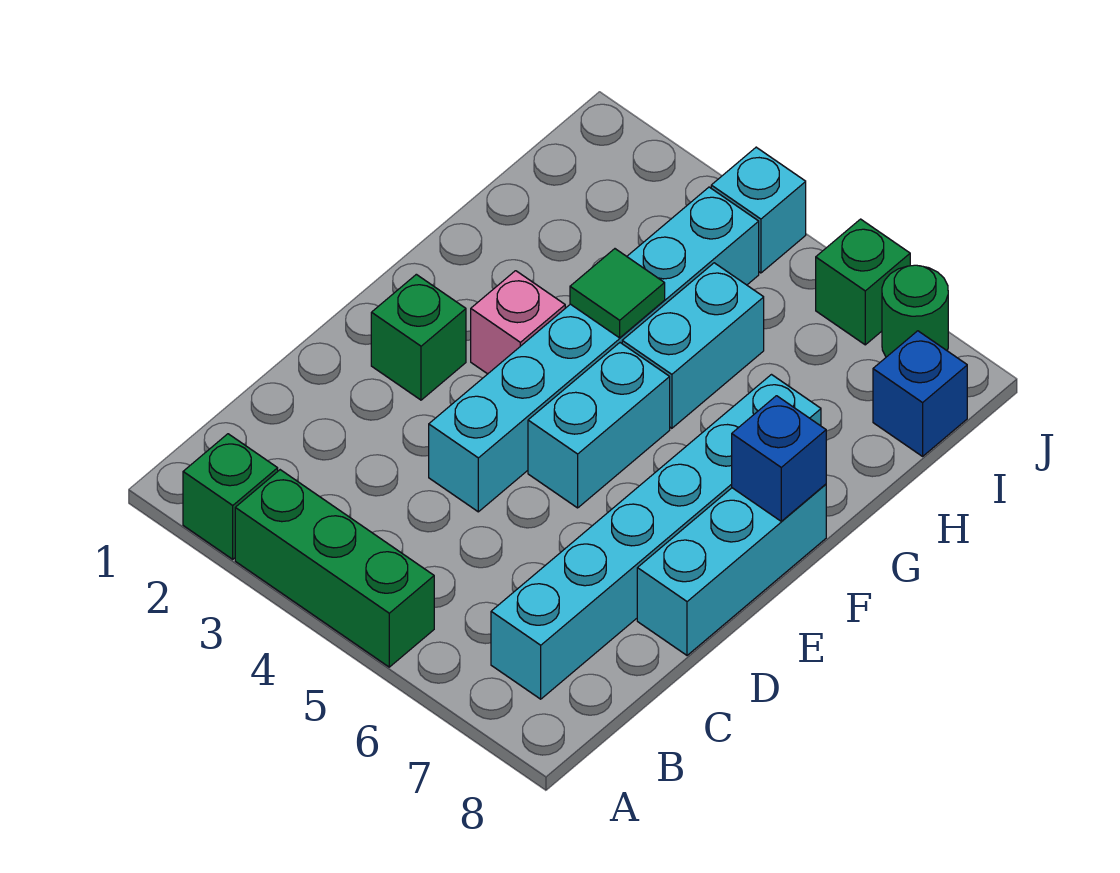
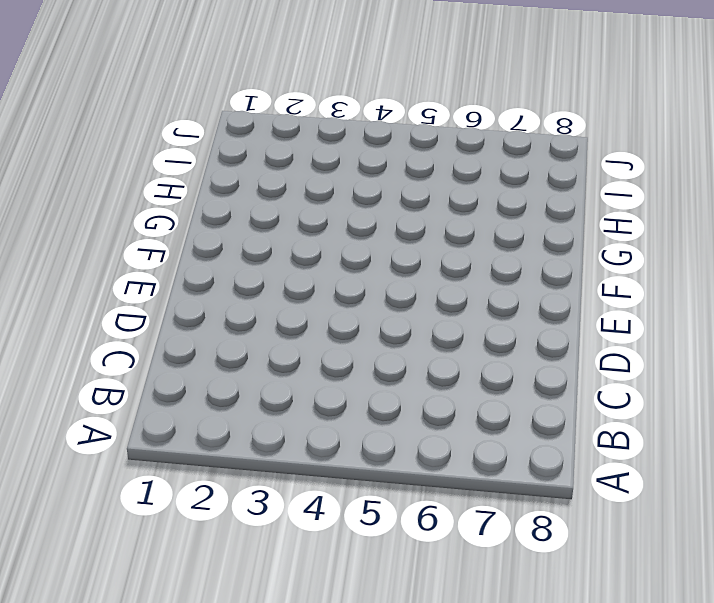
none -> green 1x1 brick [183,434,278,559]
none -> green 1x3 brick [235,470,434,667]
none -> cyan 1x6 brick [491,375,821,699]

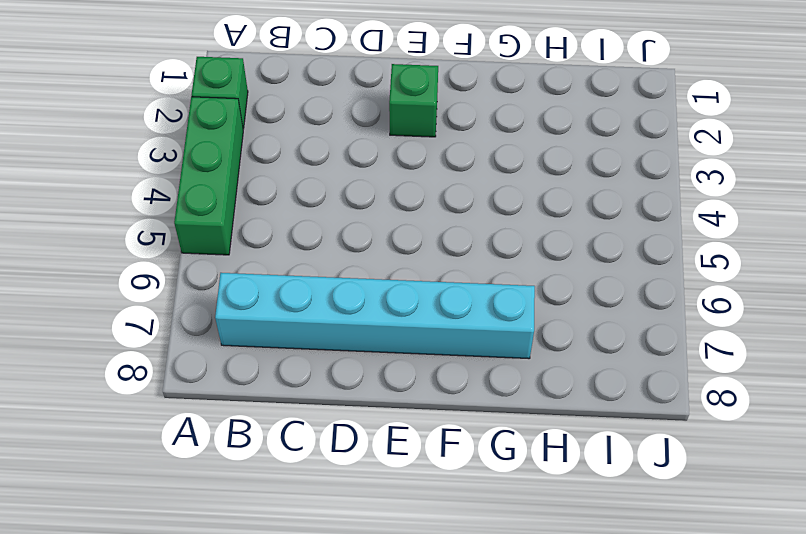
none -> cyan 1x6 brick [429,187,759,512]
none -> cyan 1x3 brick [637,484,826,655]
none -> cyan 1x2 brick [528,343,670,508]

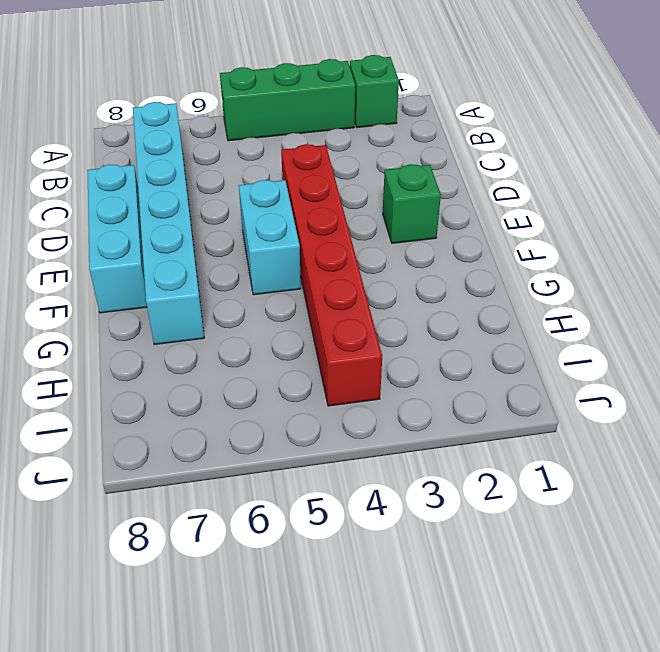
red 1x6 brick [281,144,382,406] -> cyan 1x6 brick [429,187,759,512]
none -> pink 1x1 brick [471,271,565,374]
none -> cyan 1x2 brick [622,263,764,428]
none -> blue 1x1 brick [873,331,967,456]

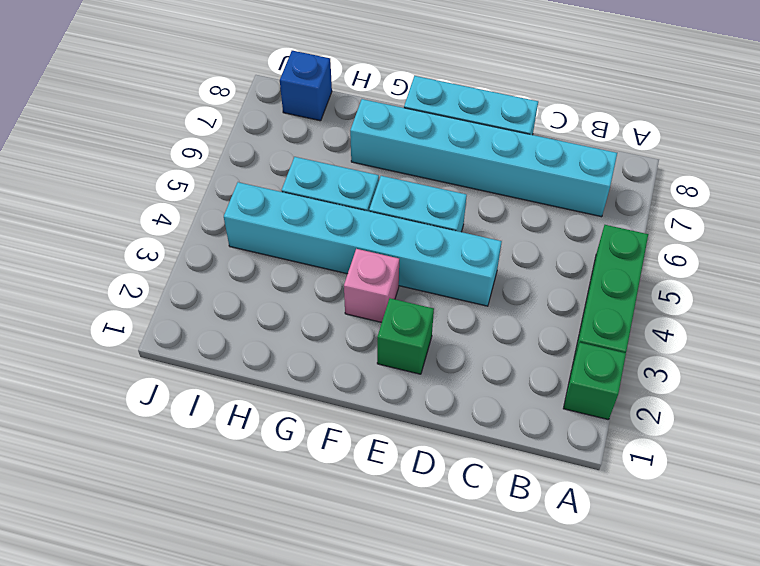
none -> cyan 1x1 brick [711,147,806,273]
none -> green 1x1 brick [816,219,910,345]
none -> green 1x1 round brick [882,265,948,357]

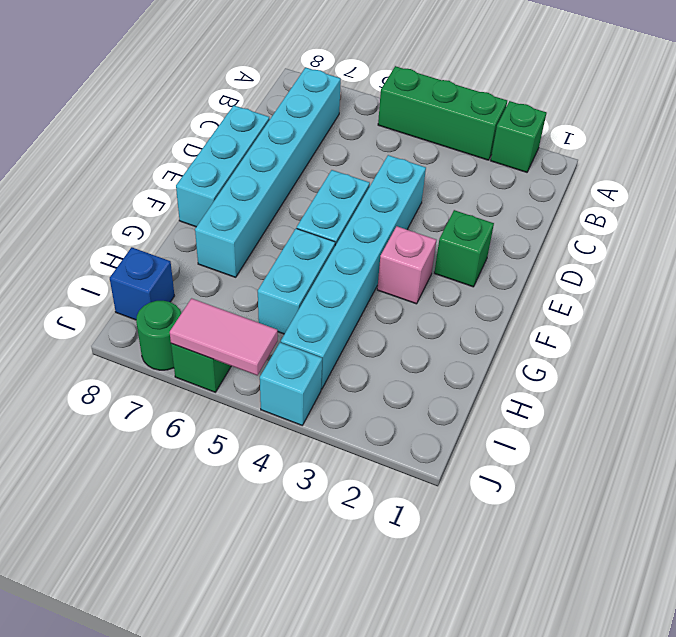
pink 1x2 tile [170,298,278,376] -> none
none -> blue 1x1 brick [732,396,826,521]
none -> green 1x1 tile [570,249,665,338]

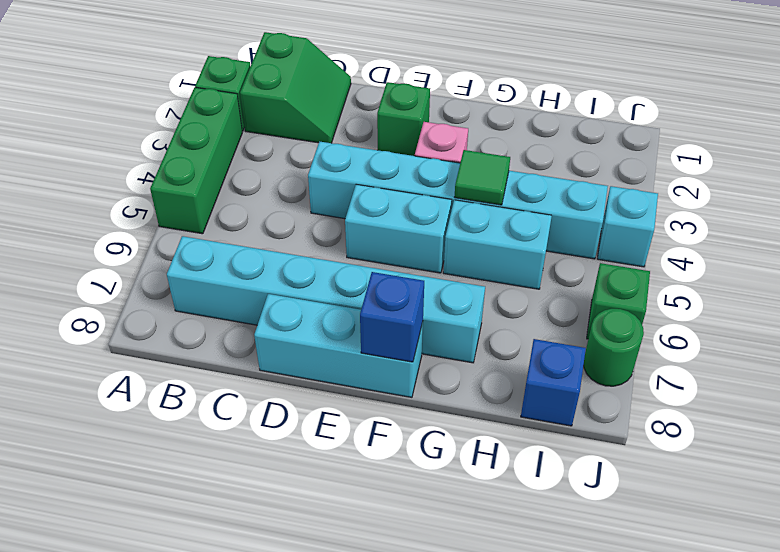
green 2x2 slope [240,32,351,143] -> none

